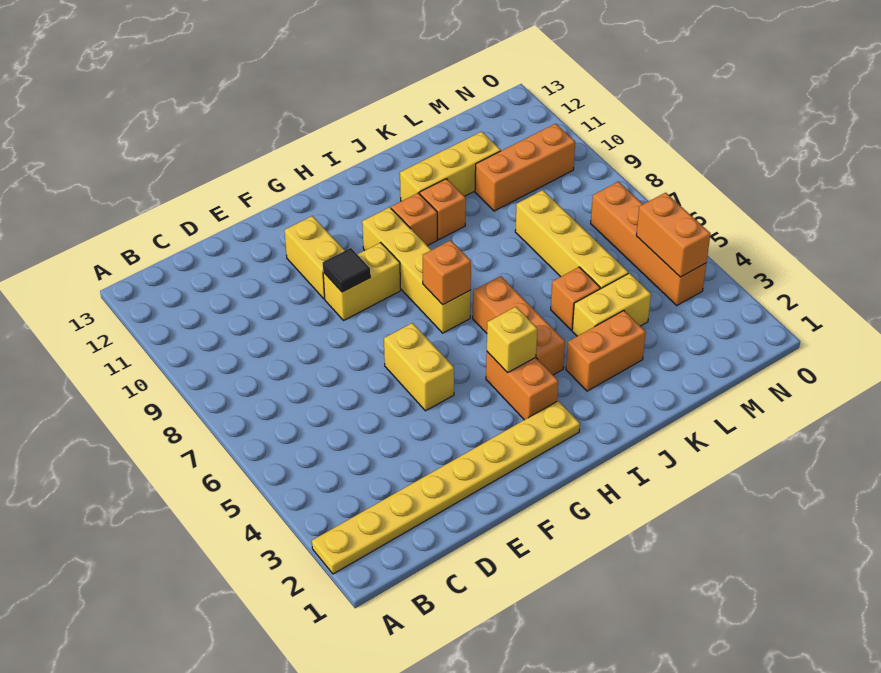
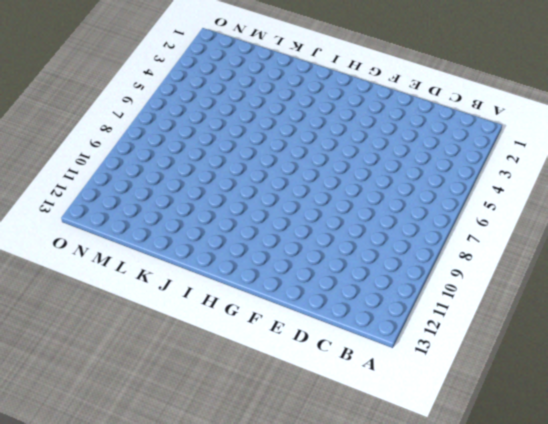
none -> yellow 1x8 plate [312,401,580,574]
none -> yellow 1x2 brick [384,323,454,411]
none -> yellow 1x2 brick [323,243,401,320]

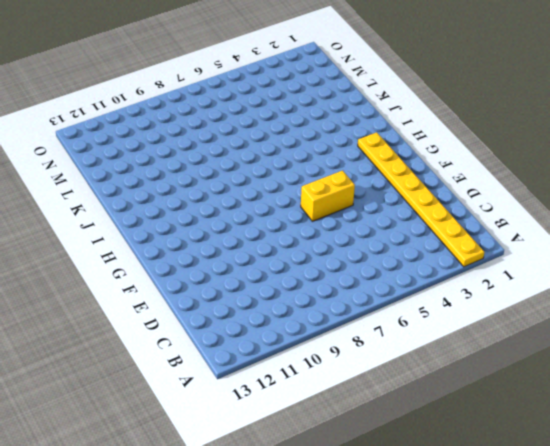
none -> yellow 1x2 brick [323,243,401,320]
none -> yellow 1x2 brick [285,216,345,299]
none -> orange 1x2 brick [486,352,558,420]

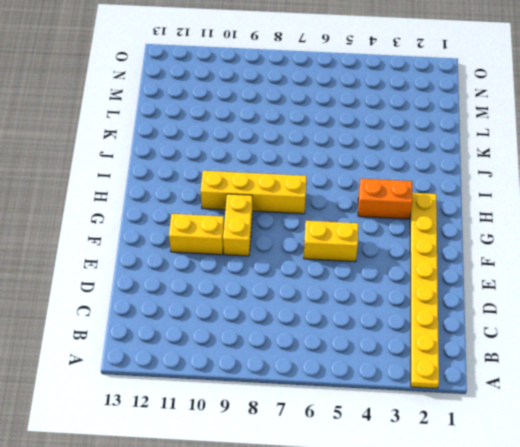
none -> orange 1x3 brick [473,276,565,375]
none -> orange 1x1 brick [391,193,437,246]
none -> orange 1x2 brick [566,311,646,391]

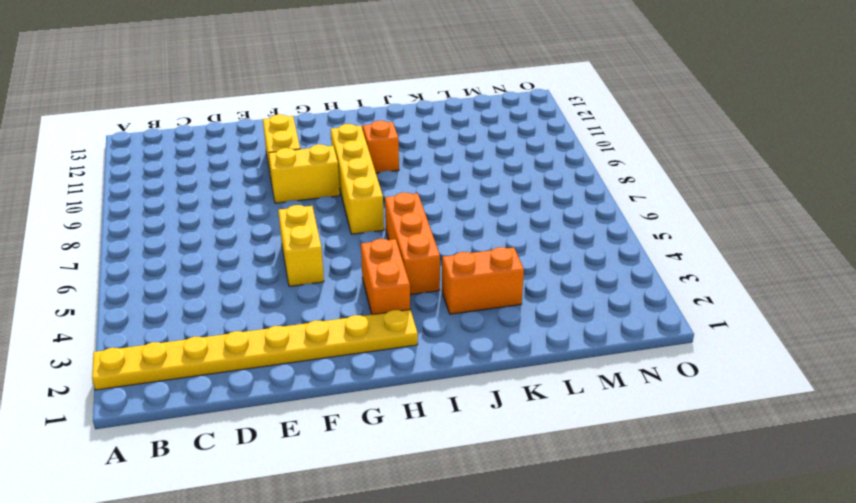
none -> orange 1x1 brick [420,179,466,239]
none -> yellow 1x3 brick [400,132,501,201]
none -> yellow 1x2 brick [572,273,651,336]

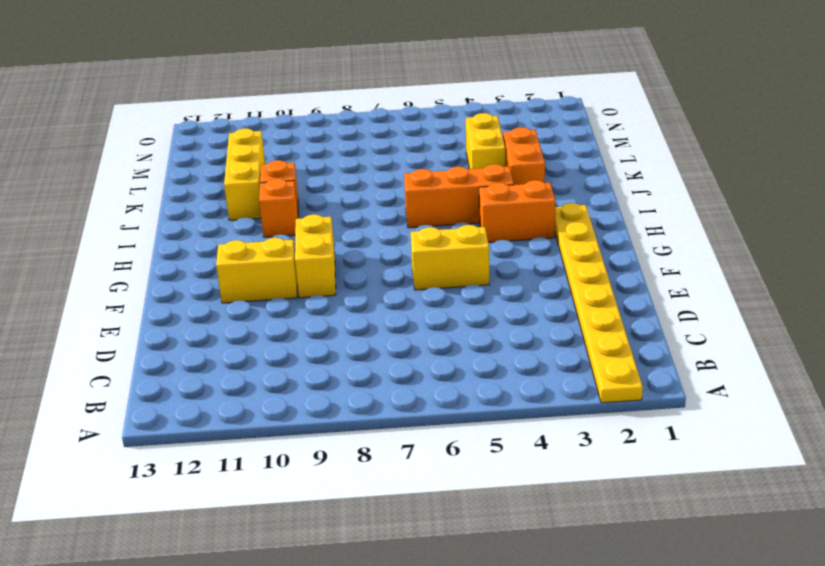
none -> yellow 1x4 brick [362,207,471,333]
none -> orange 1x1 brick [551,267,600,330]
none -> yellow 1x4 brick [515,190,628,289]

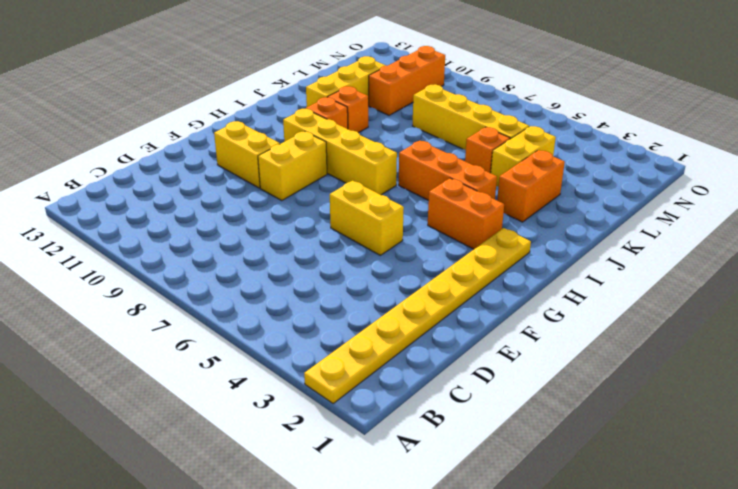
none -> orange 1x4 brick [591,182,706,305]
none -> black 1x1 tile [323,248,370,292]
none -> yellow 1x1 brick [487,307,537,373]

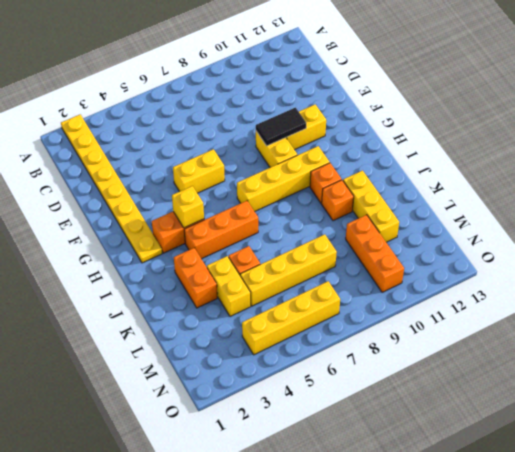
black 1x2 tile [256,108,306,146] -> black 1x1 tile [323,248,370,292]
yellow 1x4 brick [242,281,340,355] -> orange 1x4 brick [591,182,706,305]
none -> orange 1x1 brick [423,240,471,305]
none -> orange 1x2 brick [636,193,710,277]

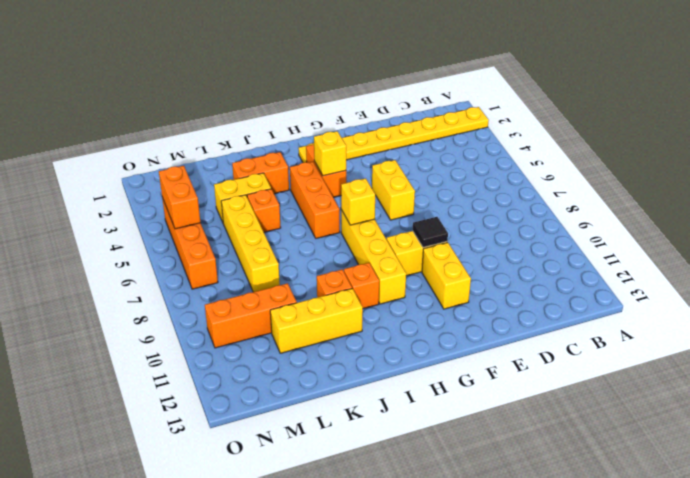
yellow 1x1 brick [341,178,375,225] -> orange 1x1 brick [423,240,471,305]

